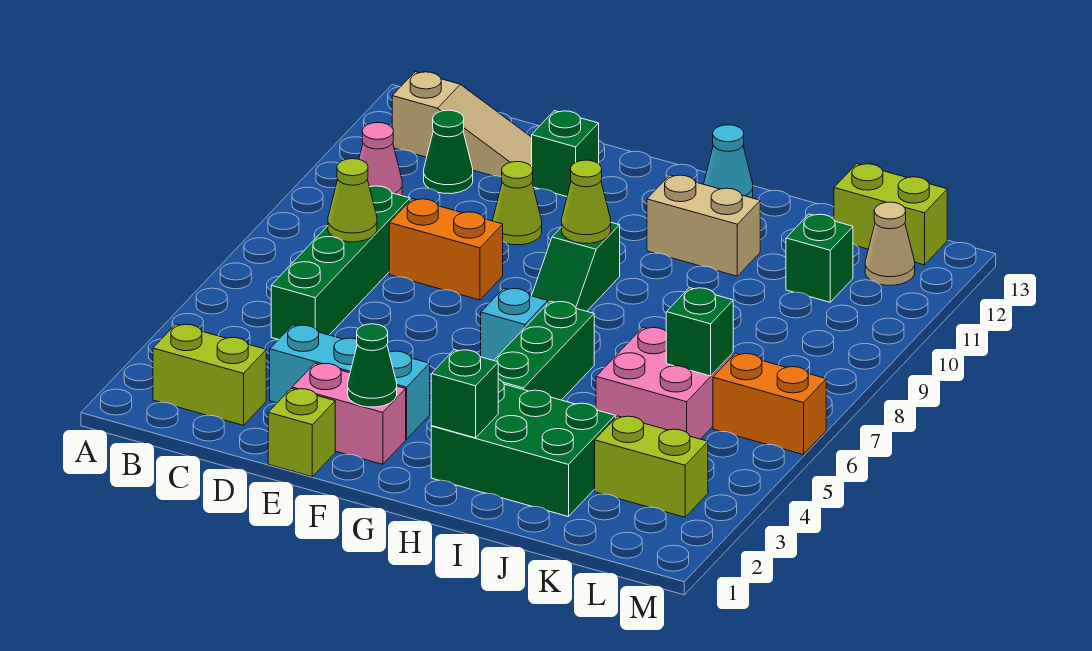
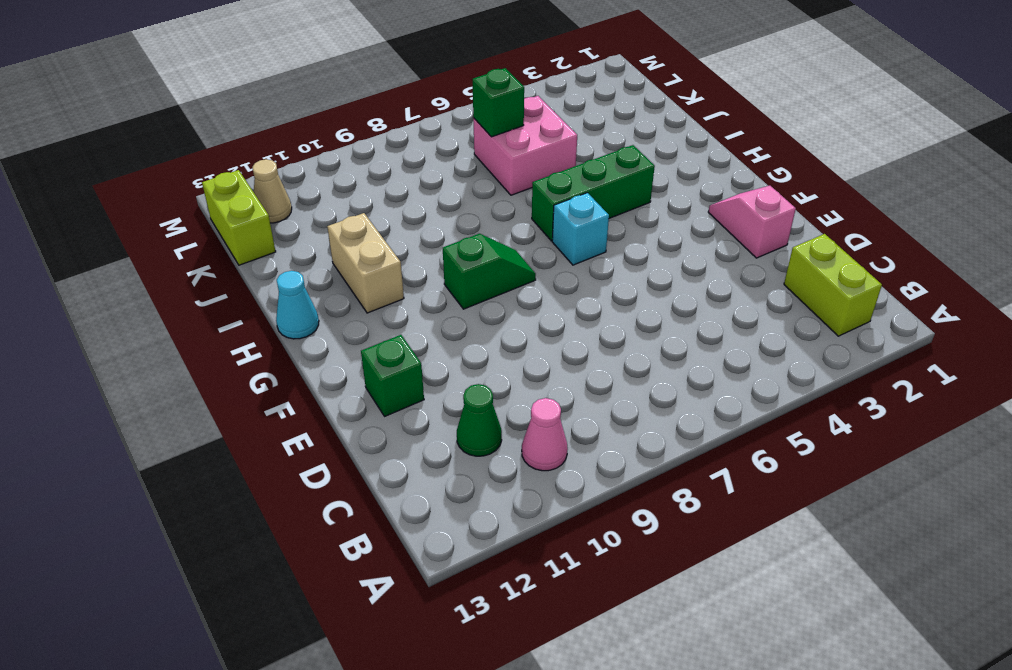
pink 1x2 slope [708,186,796,258] -> pink 1x2 brick [292,363,406,465]
none -> tan 1x3 slope [392,72,532,177]
none -> green 1x4 brick [271,186,410,339]
none -> cyan 1x3 brick [270,325,430,439]

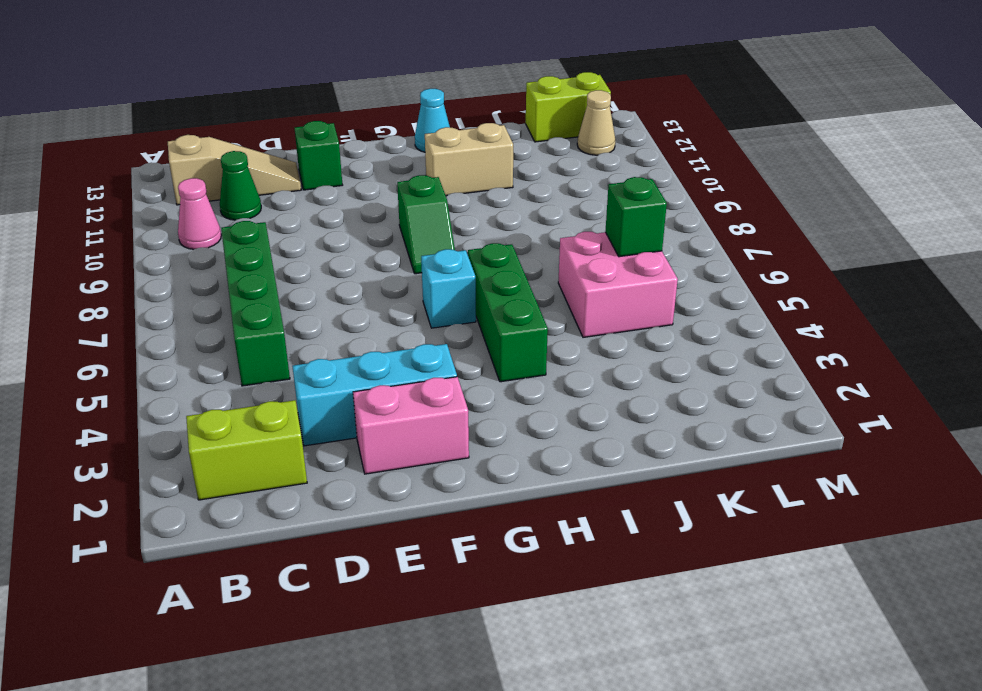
none -> orange 1x2 brick [389,199,503,300]
none -> lime 1x1 brick [268,388,335,477]
none -> lime 1x1 cone [493,162,542,245]

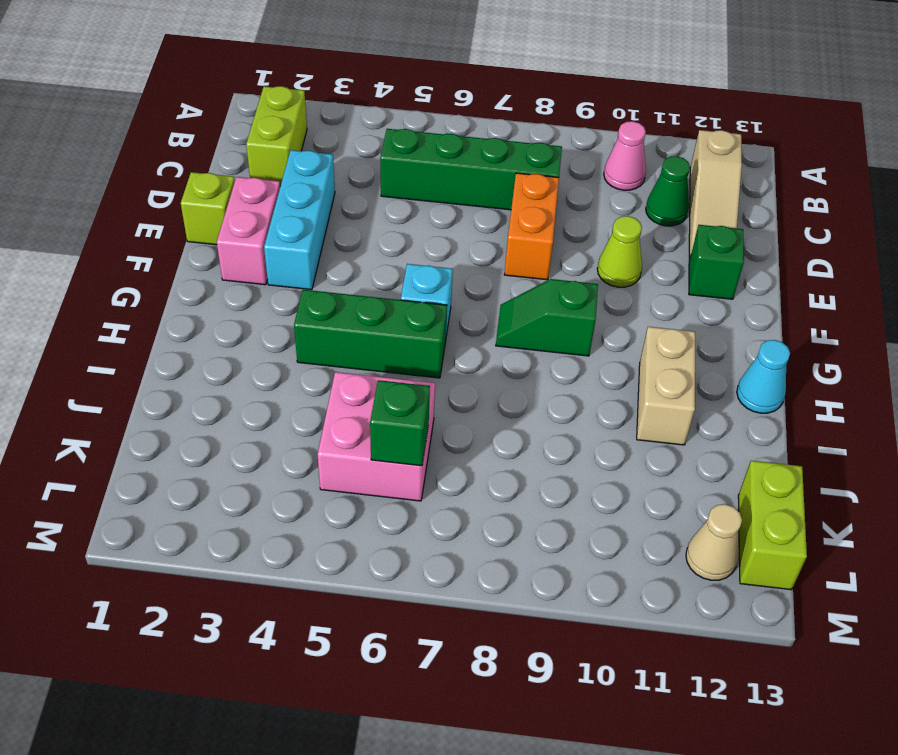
none -> green 2x3 brick [431,379,615,517]
none -> lime 1x2 brick [595,416,708,517]
none -> green 1x1 brick [786,214,853,302]

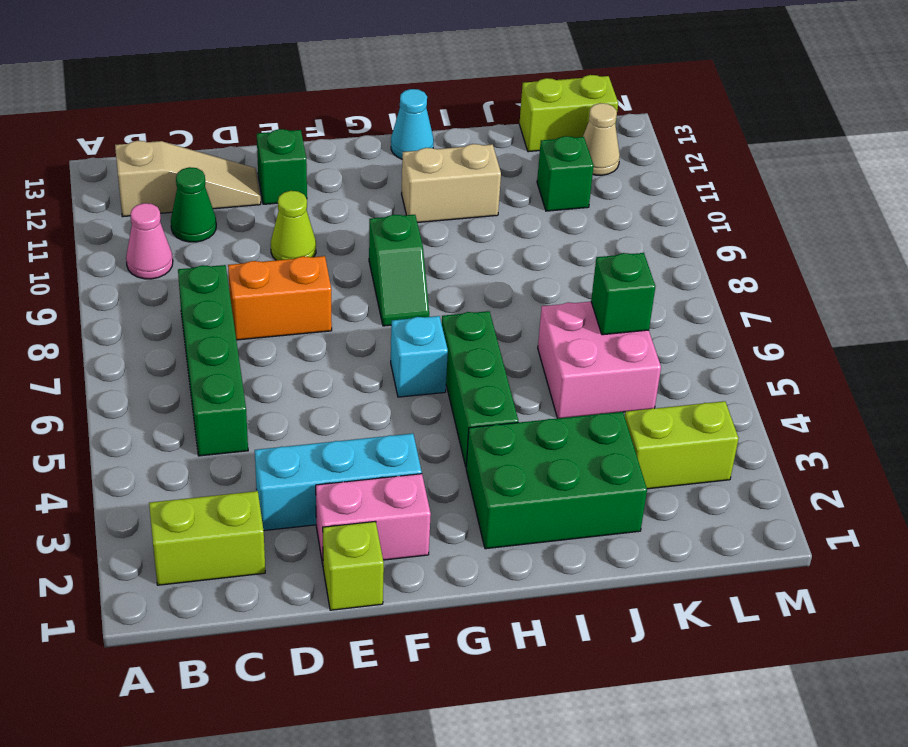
none -> orange 1x2 brick [713,353,826,455]
none -> lime 1x1 cone [328,159,377,242]
none -> green 1x1 cone [348,324,397,407]

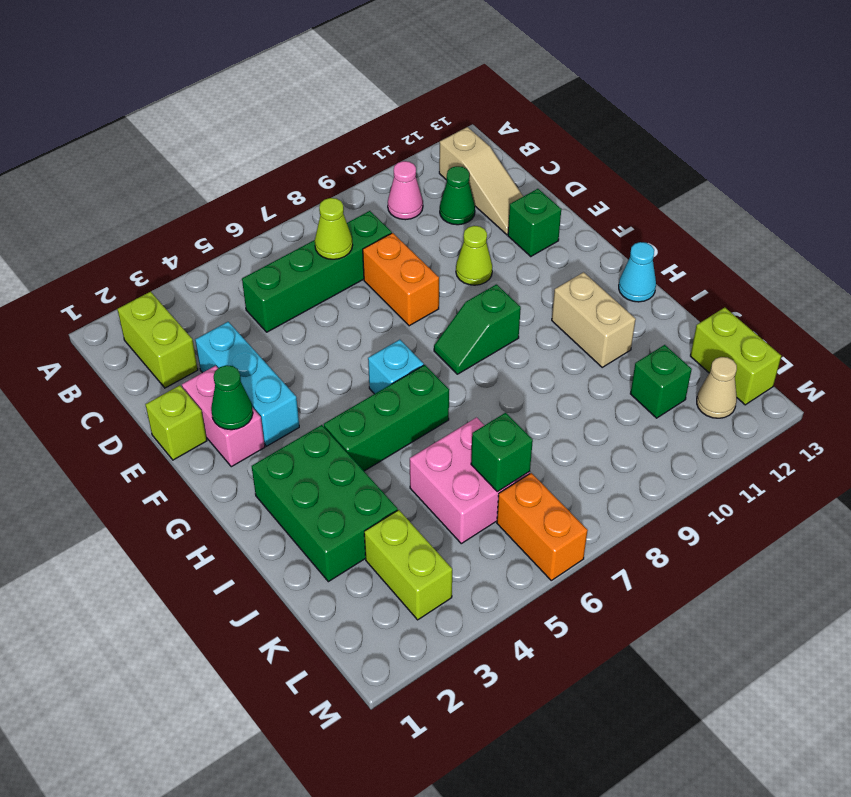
none -> lime 1x1 cone [562,160,611,243]
none -> green 1x1 brick [431,350,498,438]

